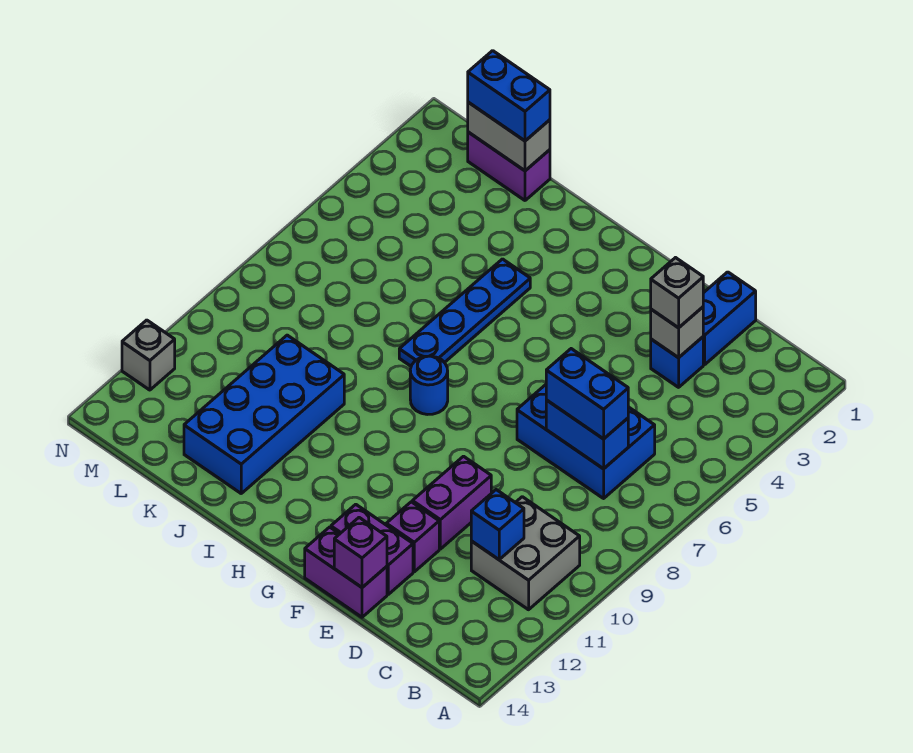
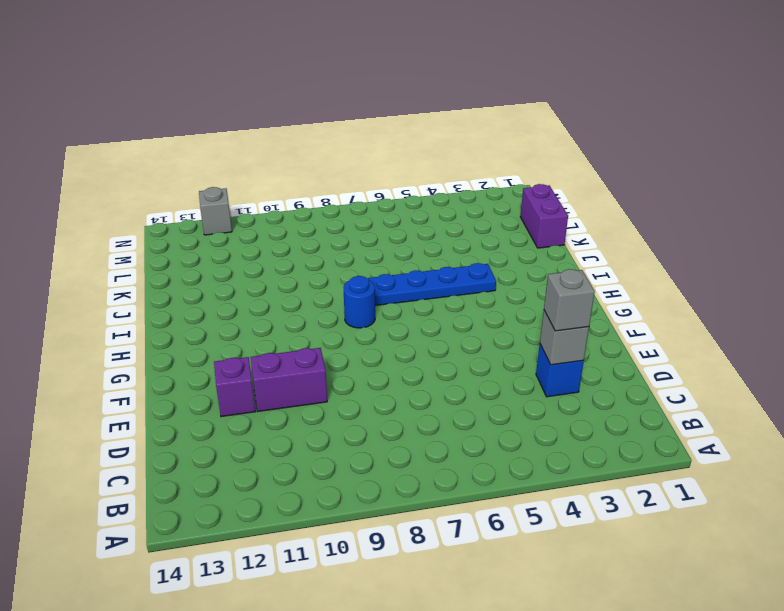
none -> grey 2x2 brick [471,497,580,610]
none -> blue 2x3 brick [517,385,655,498]
none -> blue 1x2 brick [703,272,756,365]

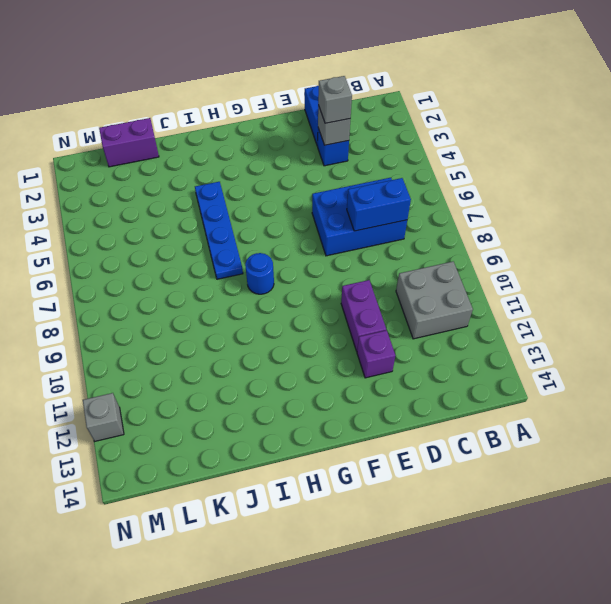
none -> purple 1x2 brick [331,504,413,594]
none -> purple 1x2 brick [305,527,387,617]
none -> blue 2x4 brick [184,335,344,493]

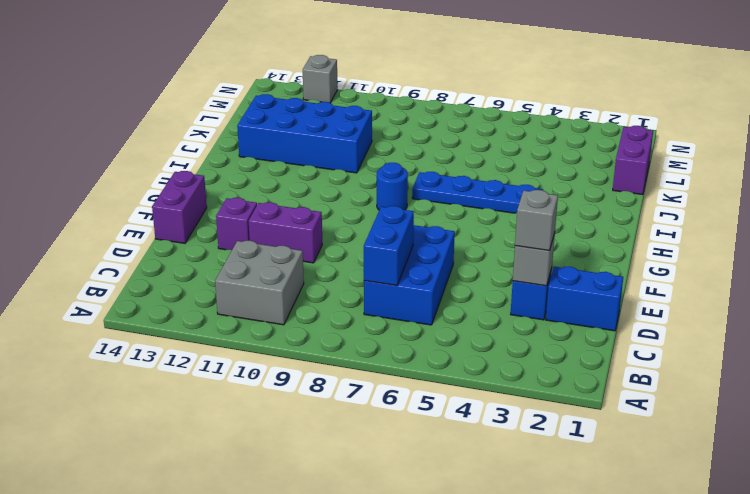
none -> purple 1x2 brick [331,504,413,594]
none -> blue 1x1 brick [471,490,524,559]
none -> purple 1x1 brick [334,518,387,587]

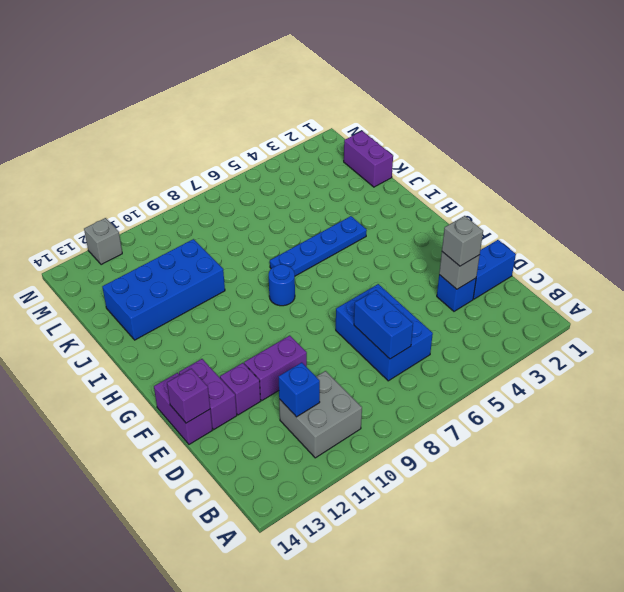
none -> grey 1x2 brick [468,102,550,171]
none -> blue 1x2 brick [546,349,628,439]
none -> blue 1x2 brick [468,51,550,141]

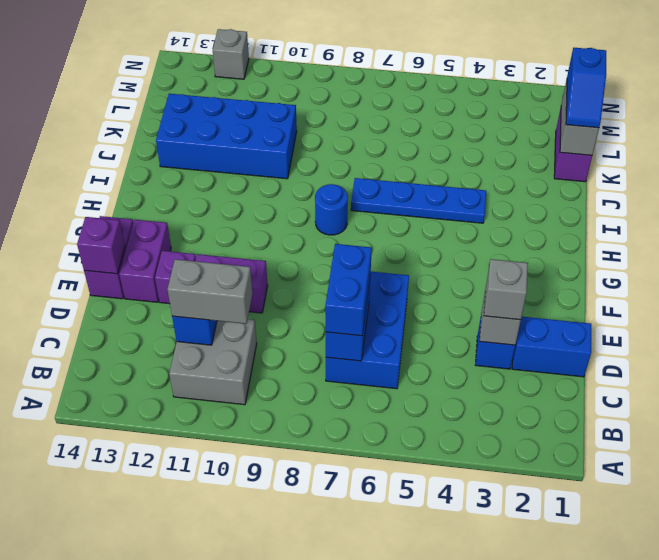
grey 1x2 brick [167,259,252,324] -> none
blue 1x2 slope [566,48,606,128] -> blue 1x2 brick [468,51,550,141]

